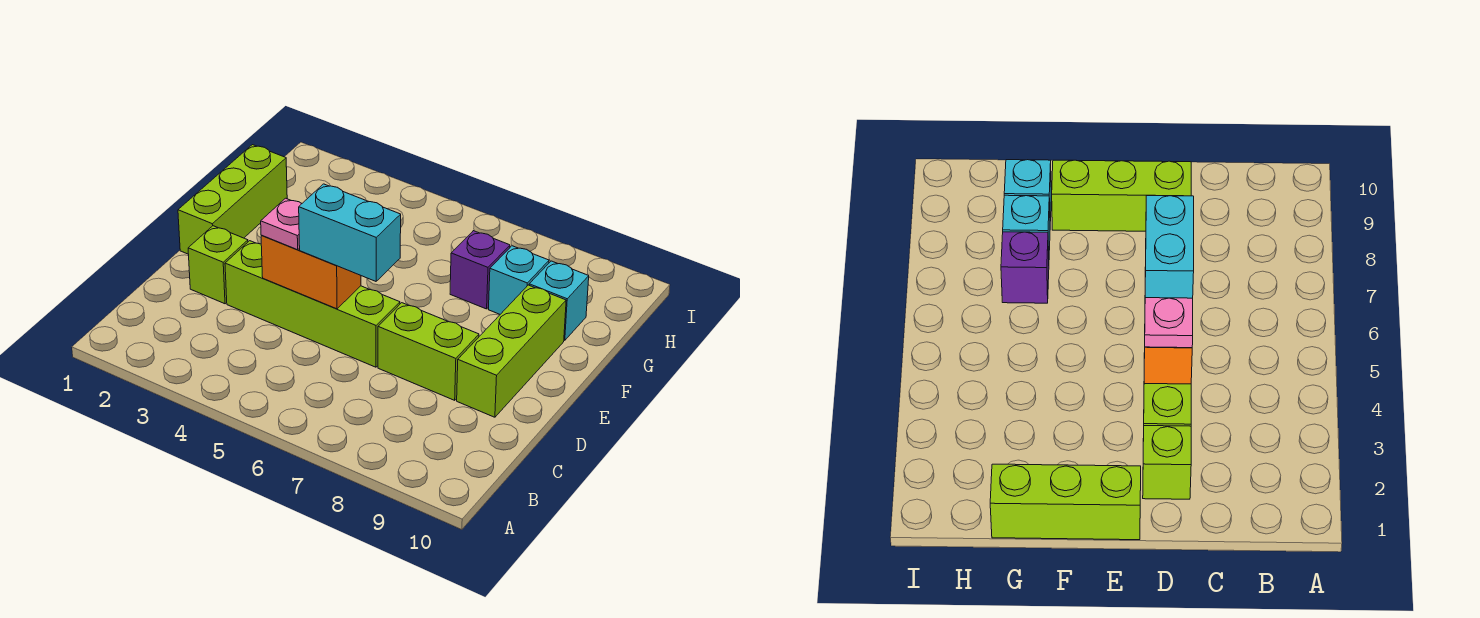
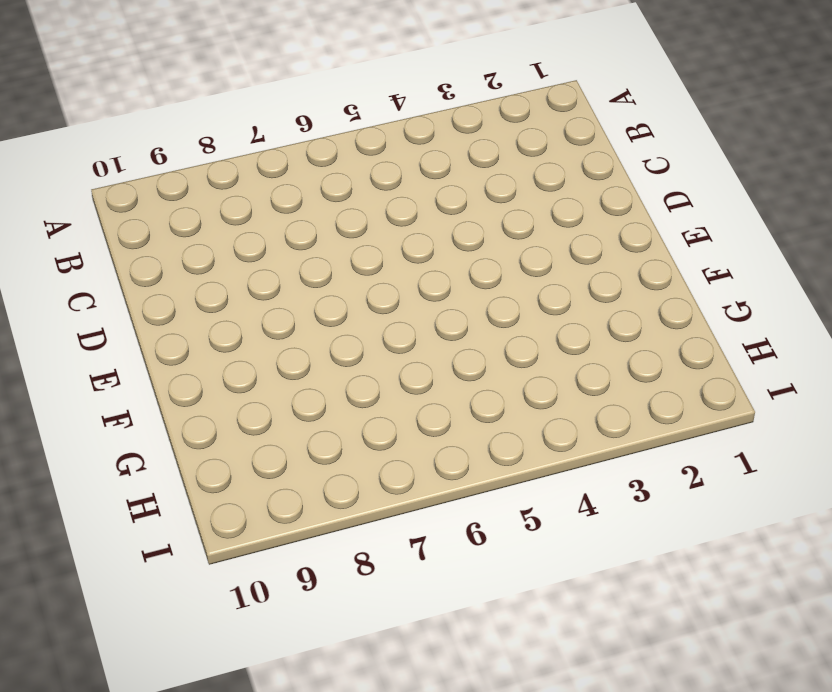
none -> lime 1x1 brick [188,226,248,304]
none -> lime 1x4 brick [225,241,400,367]

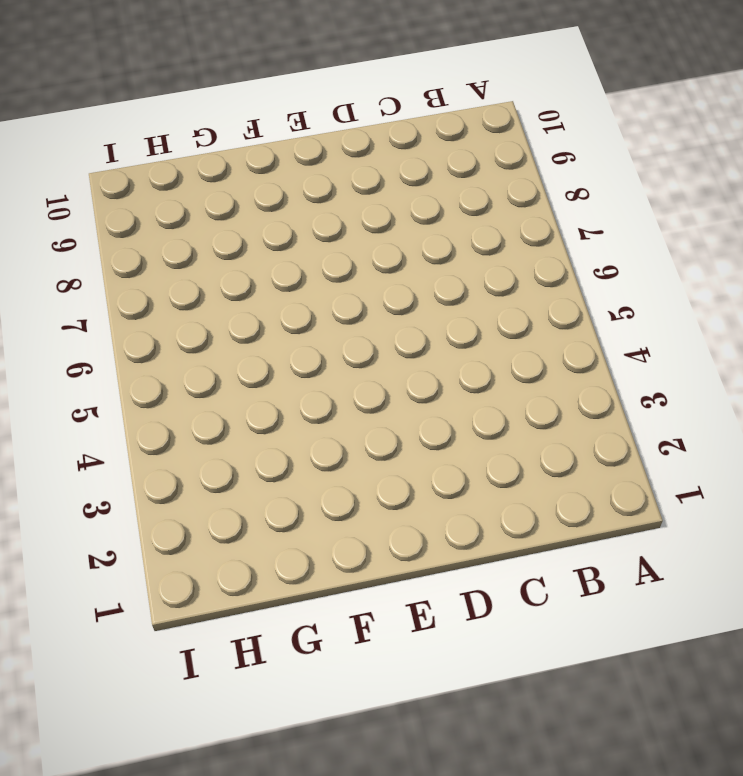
none -> lime 1x1 brick [188,226,248,304]
none -> lime 1x4 brick [225,241,400,367]

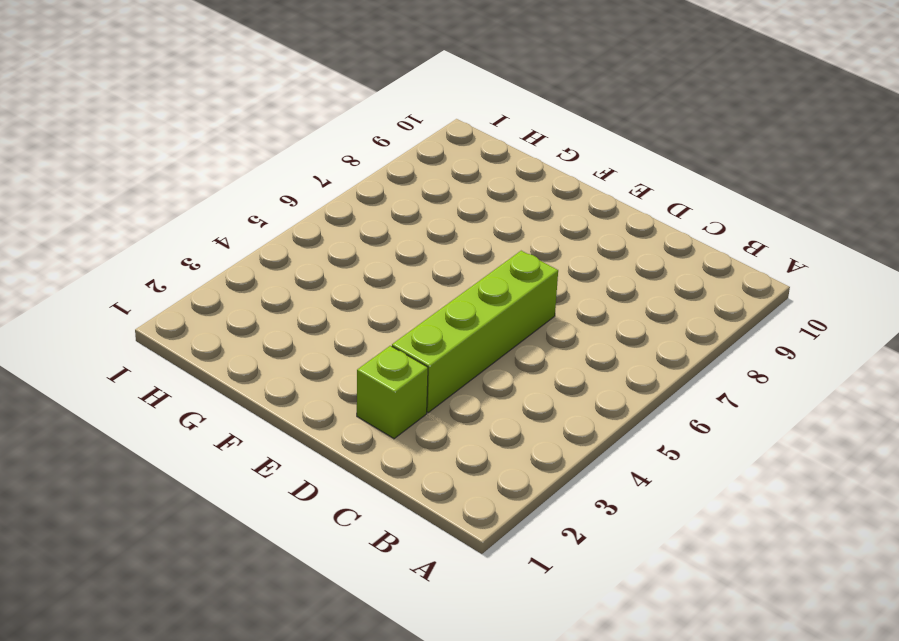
none -> lime 1x2 brick [378,303,479,400]
none -> lime 1x3 brick [457,285,566,417]

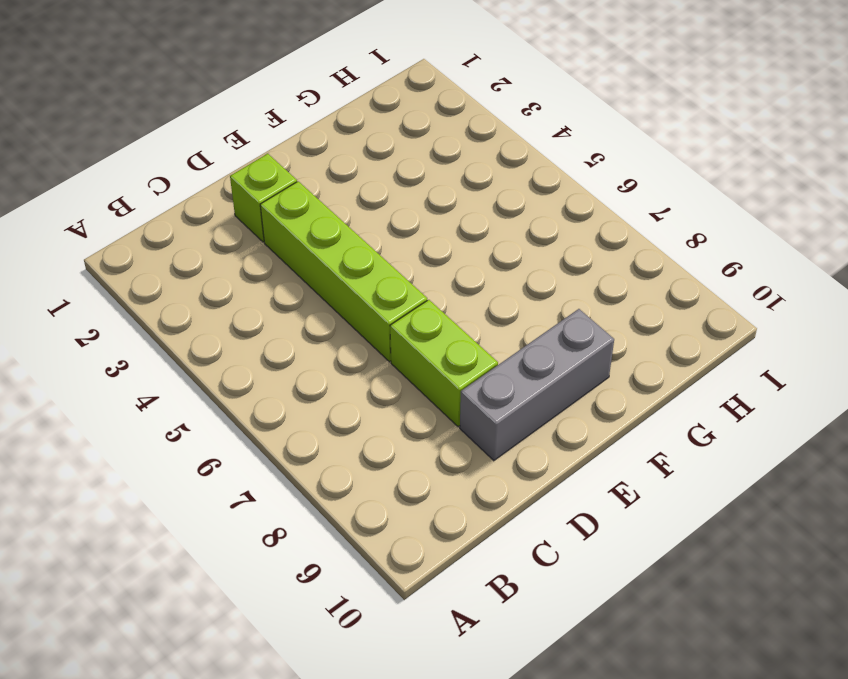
grey 1x3 brick [460,309,614,461] -> lime 1x3 brick [457,285,566,417]
none -> lime 1x3 brick [178,145,287,254]
none -> purple 1x1 brick [450,231,510,309]

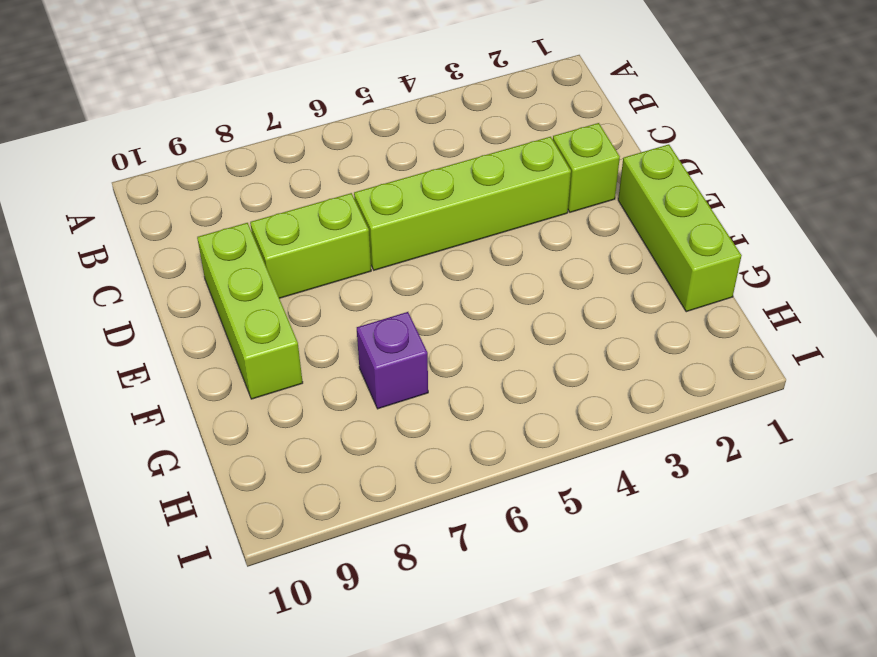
none -> cyan 1x1 brick [488,246,549,314]
none -> cyan 1x1 brick [529,261,589,340]

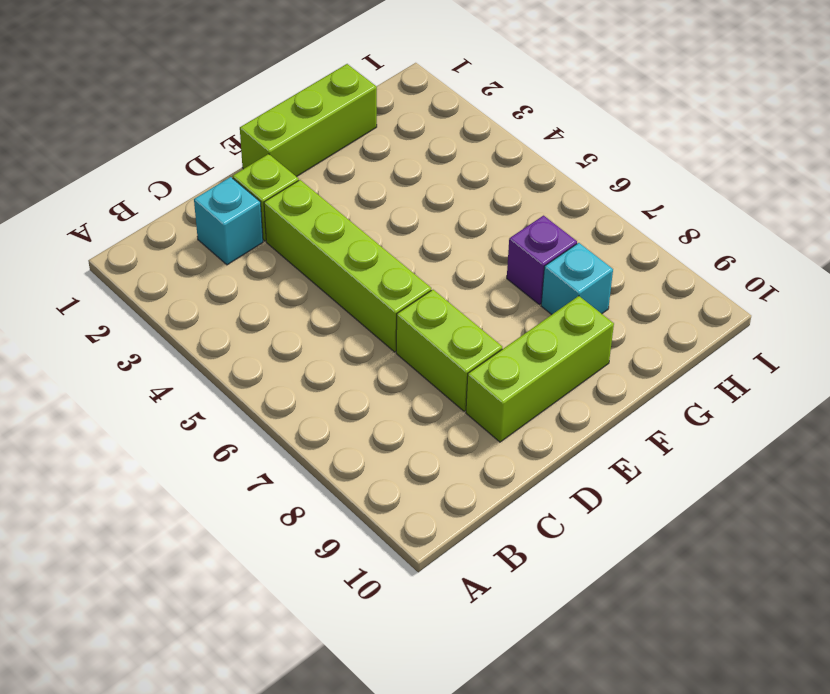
cyan 1x1 brick [194,177,263,265] -> cyan 1x1 brick moved to [529,261,589,340]
none -> orange 1x2 brick [261,236,361,309]
none -> pink 1x1 plate [261,198,301,250]

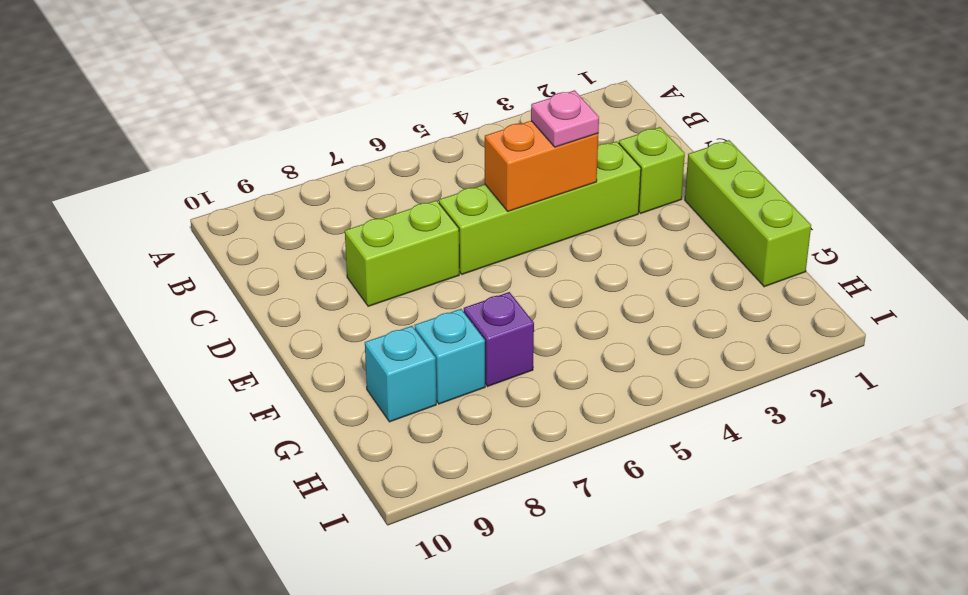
none -> lime 1x3 brick [457,285,566,417]
none -> cyan 1x2 brick [299,184,401,281]

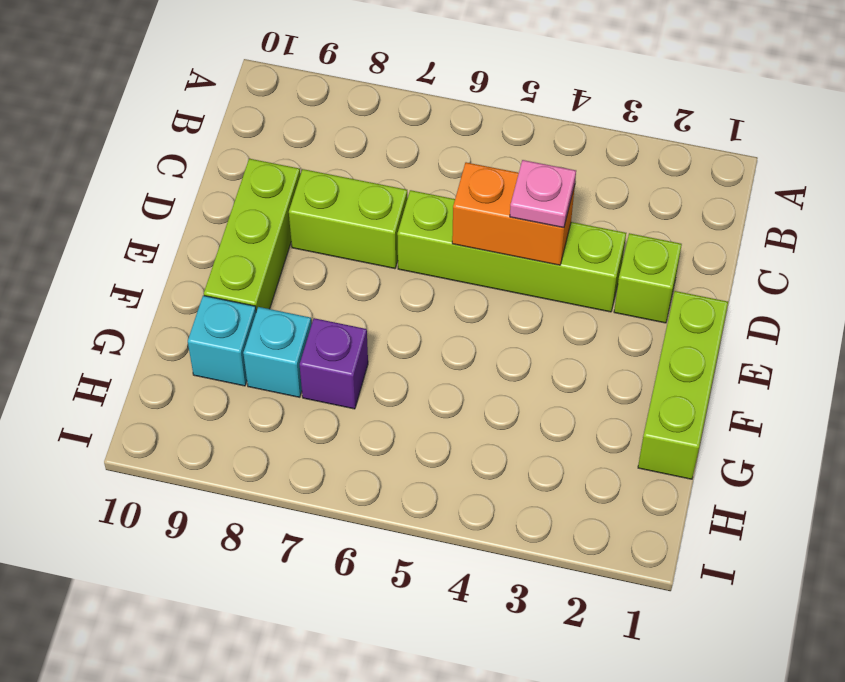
none -> cyan 1x2 brick [299,184,401,281]

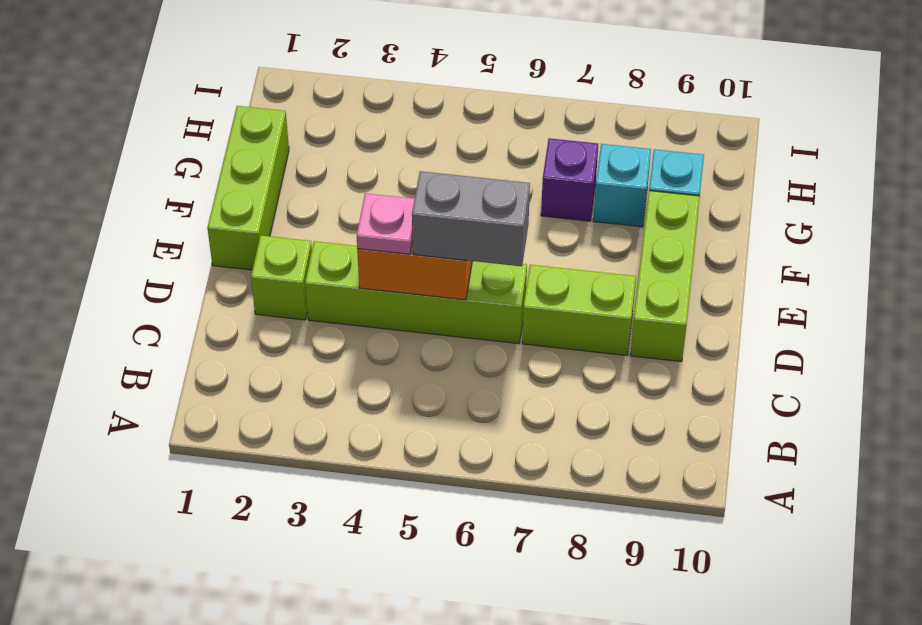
grey 1x2 brick [412,171,530,266] -> cyan 1x2 brick [299,184,401,281]

